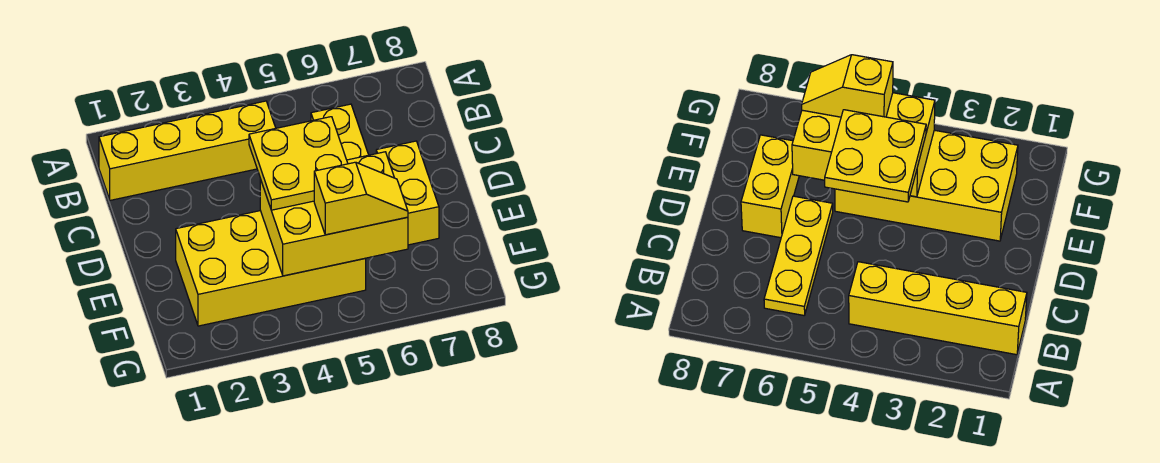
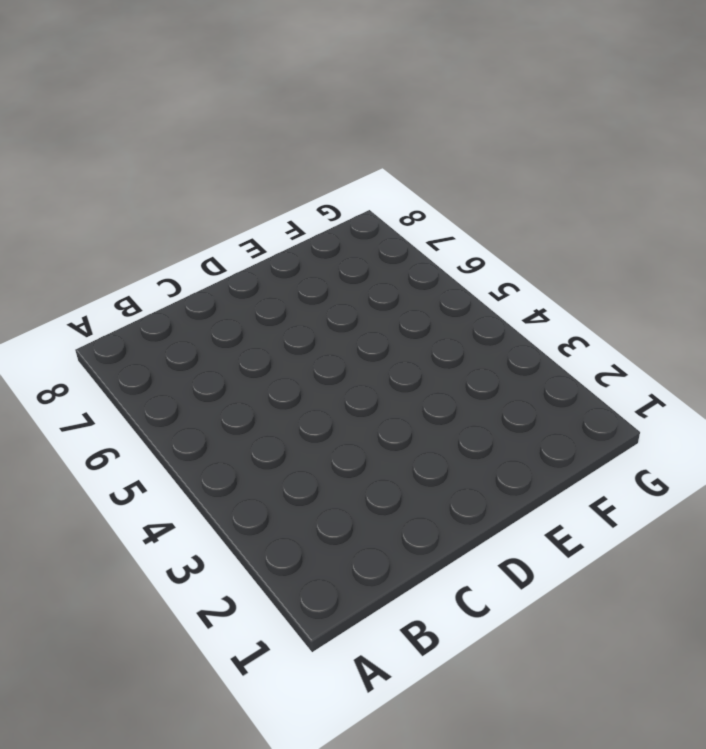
none -> yellow 1x4 brick [99,101,276,200]
none -> yellow 1x3 plate [311,104,368,160]

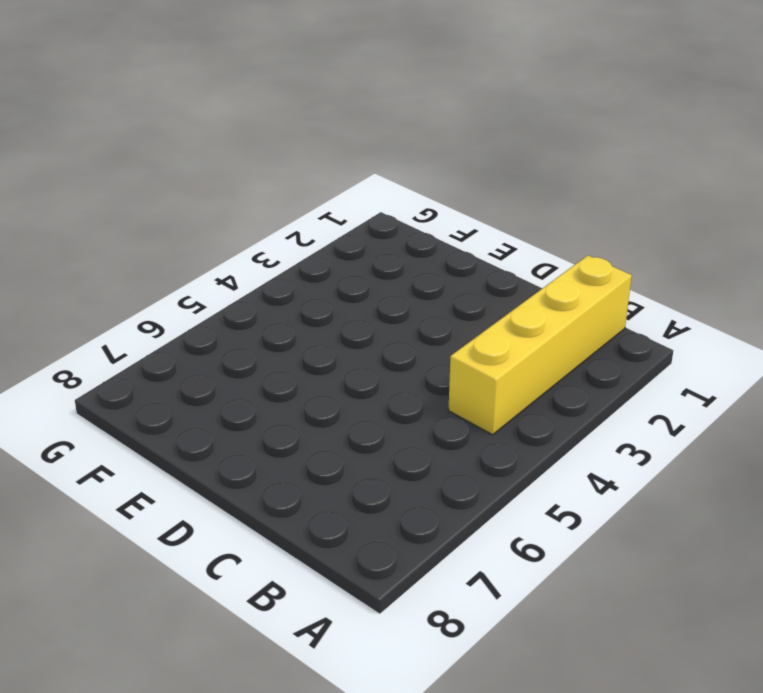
none -> yellow 1x3 plate [311,104,368,160]
none -> yellow 1x2 brick [376,141,439,245]

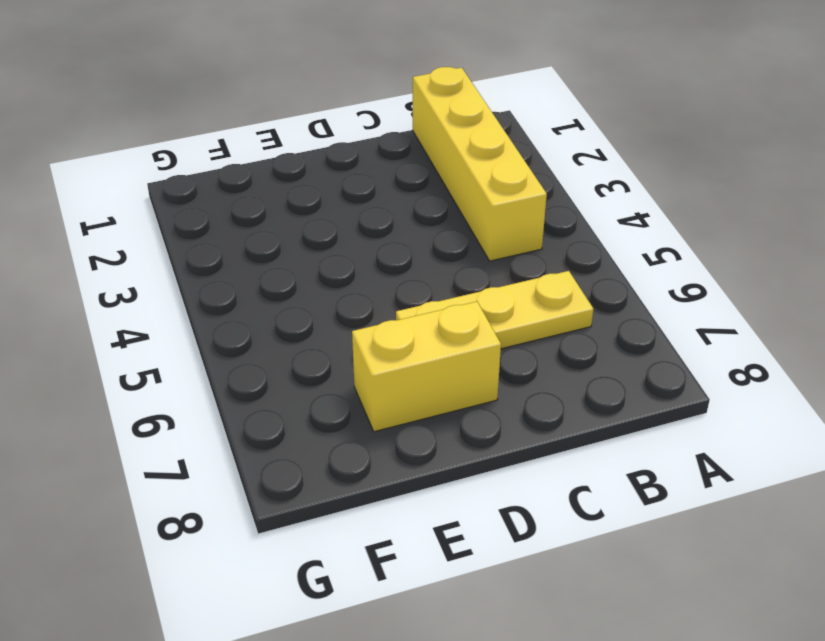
none -> yellow 2x4 brick [176,211,366,326]
none -> yellow 2x3 brick [260,152,408,276]

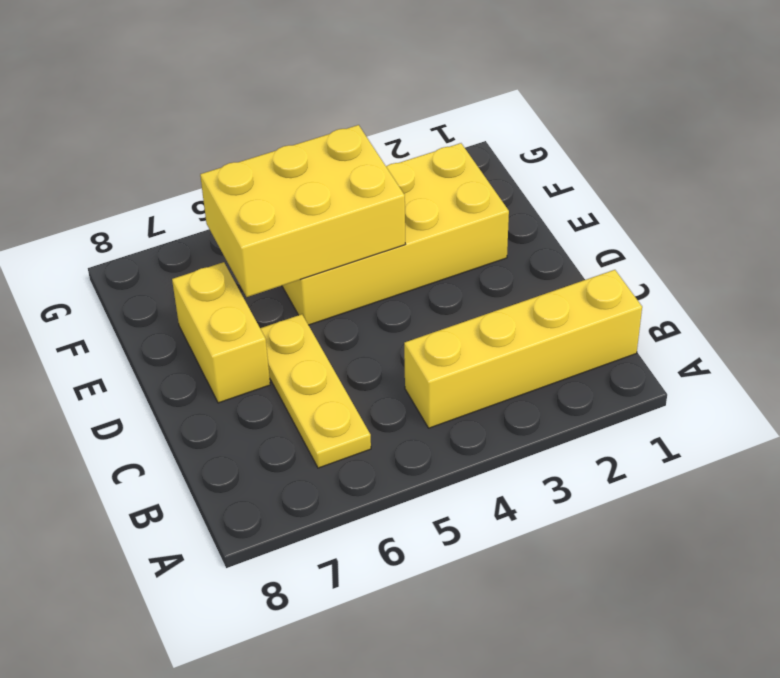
none -> yellow 2x2 plate [249,117,348,210]
none -> yellow 1x2 slope [314,162,408,235]

